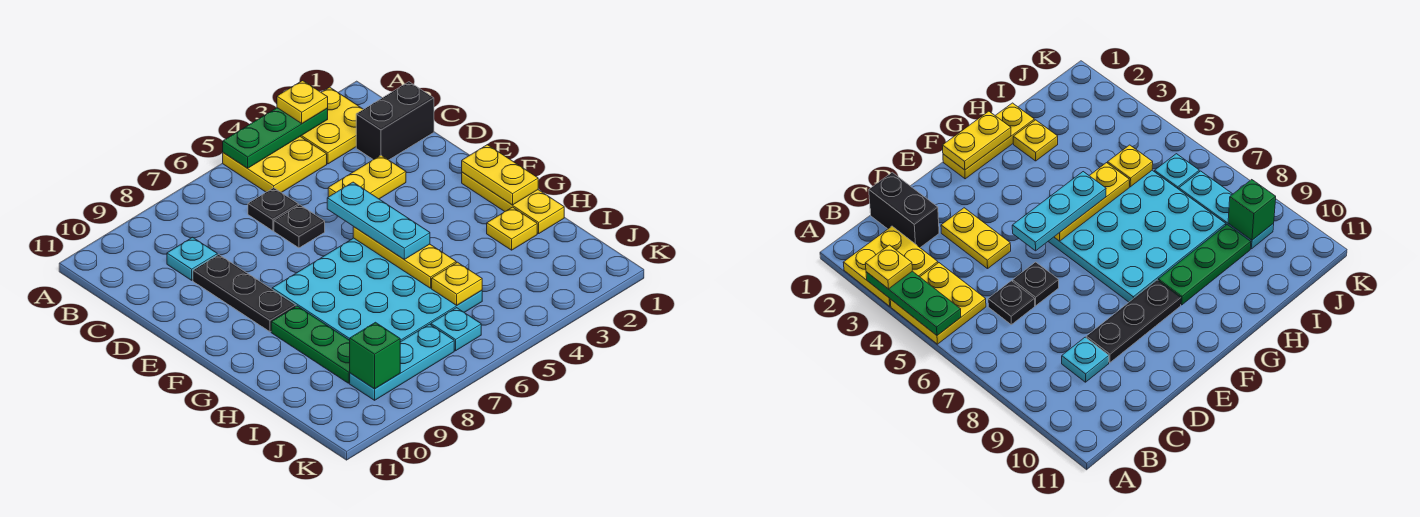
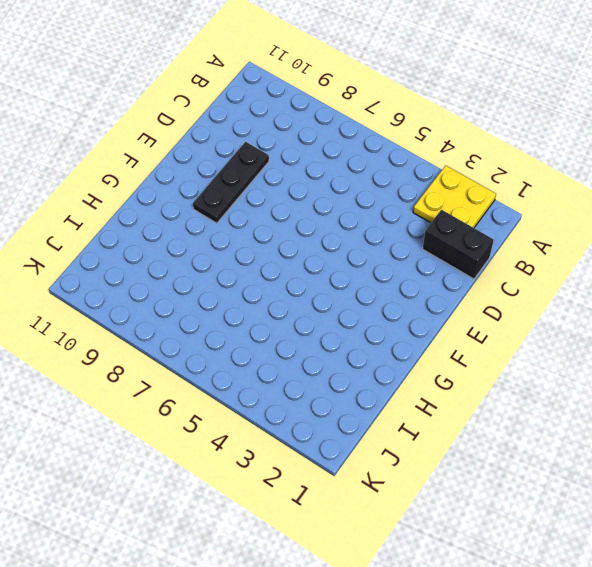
none -> yellow 2x2 plate [223,137,327,193]
none -> black 1x1 plate [248,188,299,231]
none -> cyan 1x1 plate [167,237,217,280]

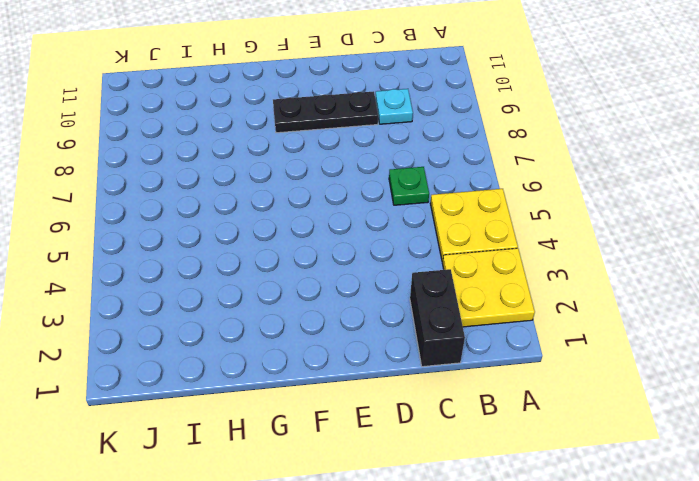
green 1x1 plate [389,167,429,205] -> black 1x1 plate [248,188,299,231]
none -> yellow 1x2 plate [328,155,406,199]
none -> black 1x1 plate [274,205,325,248]
none -> yellow 1x3 plate [462,172,564,234]

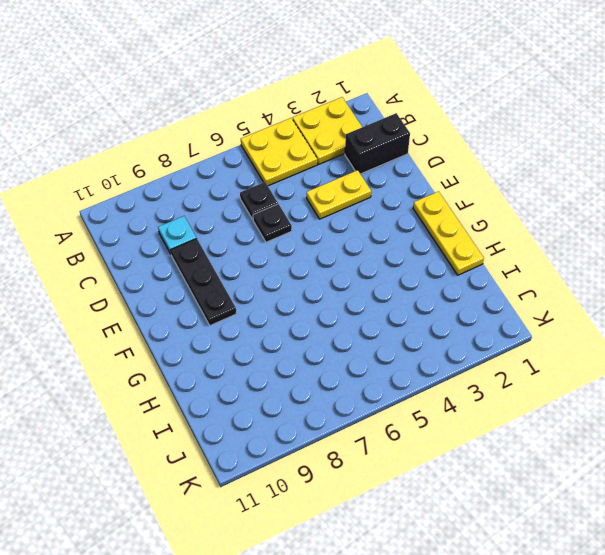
none -> cyan 4x4 plate [272,238,482,342]
none -> green 1x3 plate [271,306,350,383]
none -> yellow 1x1 plate [487,207,537,250]

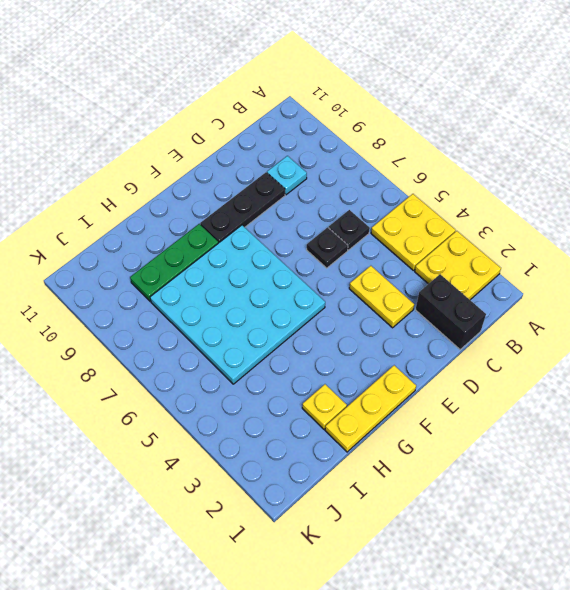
none -> cyan 1x1 plate [431,308,481,351]
none -> cyan 1x3 plate [350,324,454,400]
none -> green 1x3 plate [223,108,328,168]

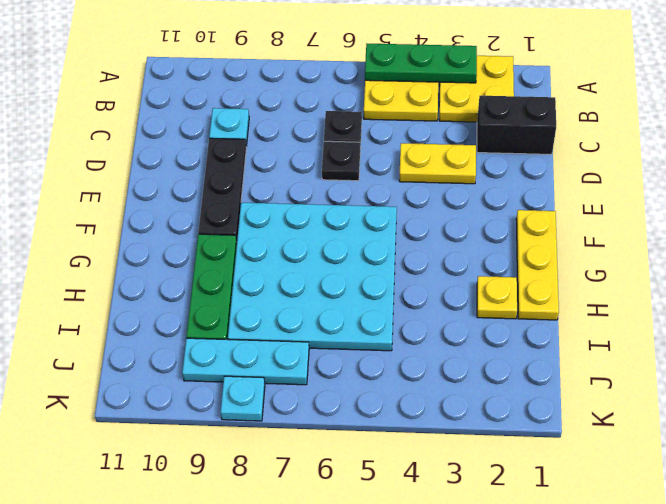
cyan 1x1 plate [221,376,265,421] -> cyan 1x1 plate moved to [431,308,481,351]
none -> yellow 1x2 plate [462,145,538,205]
none -> yellow 1x3 plate [353,227,456,288]
none -> yellow 1x1 plate [432,262,482,305]

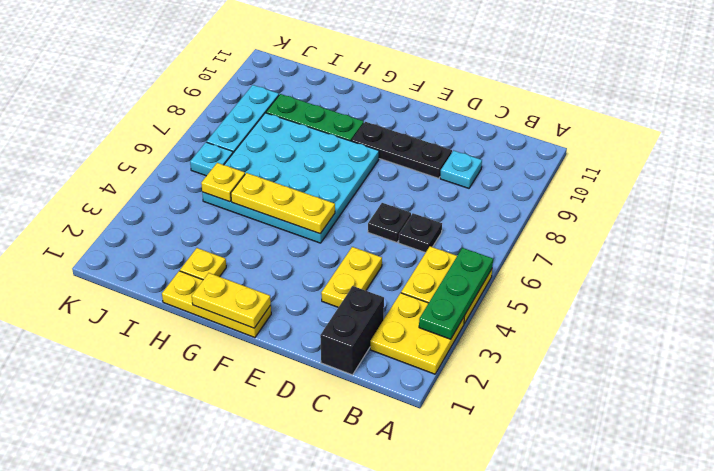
none -> green 1x1 brick [350,322,400,389]
none -> yellow 1x1 plate [277,81,328,123]
none -> cyan 1x3 plate [327,182,430,259]

